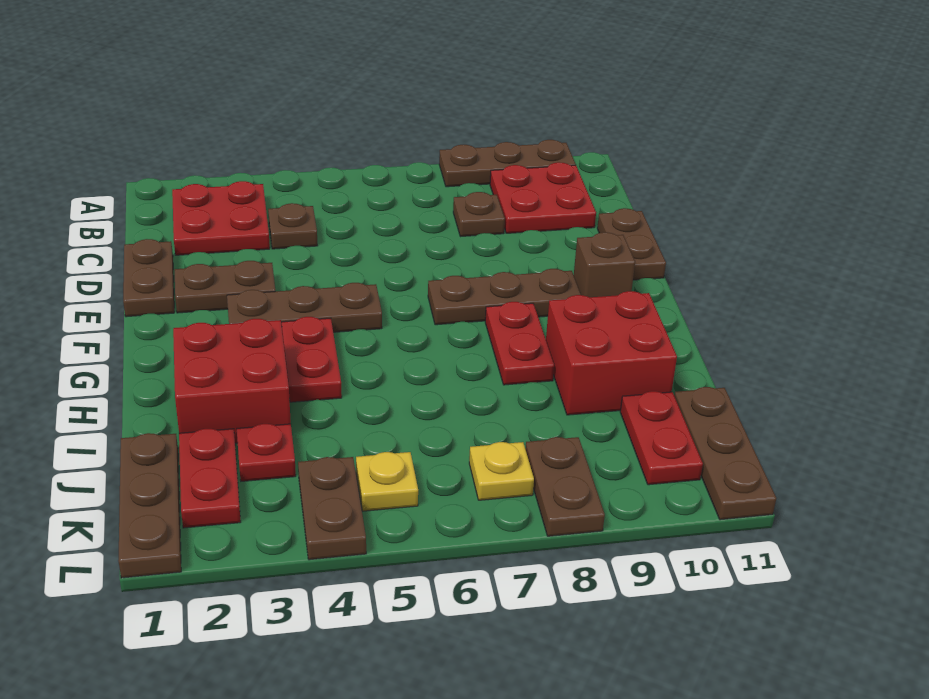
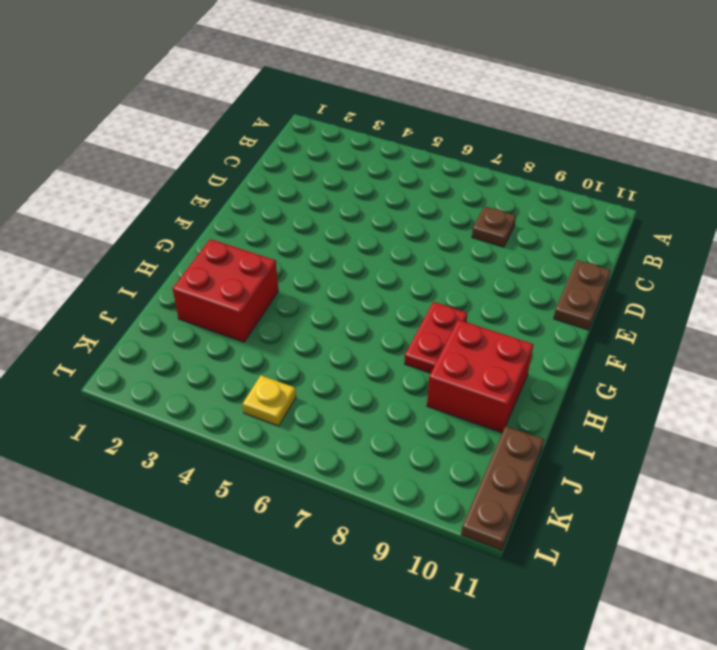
none -> brown 1x3 plate [439,140,576,187]
none -> red 2x2 plate [172,181,270,255]
none -> red 2x2 plate [490,162,596,233]

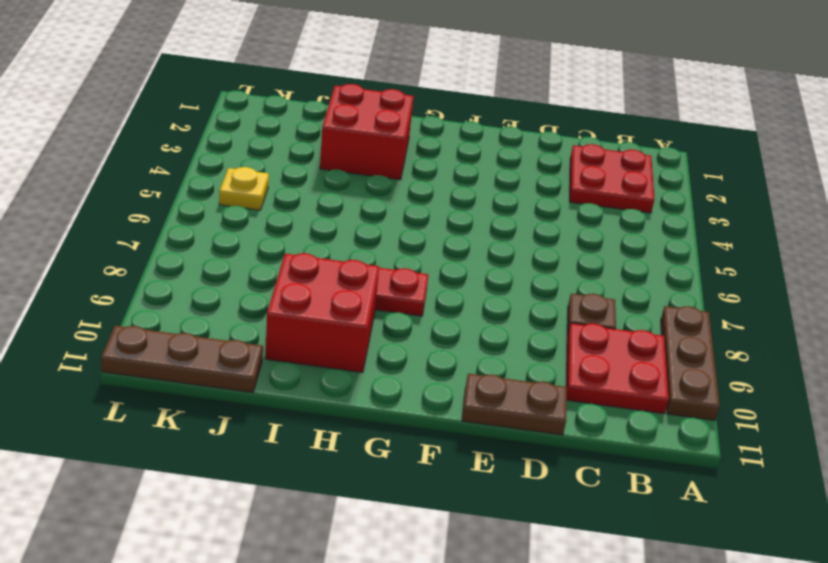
none -> brown 1x1 plate [268,203,317,249]
none -> brown 1x2 plate [123,239,174,317]
none -> brown 1x2 plate [175,261,275,313]

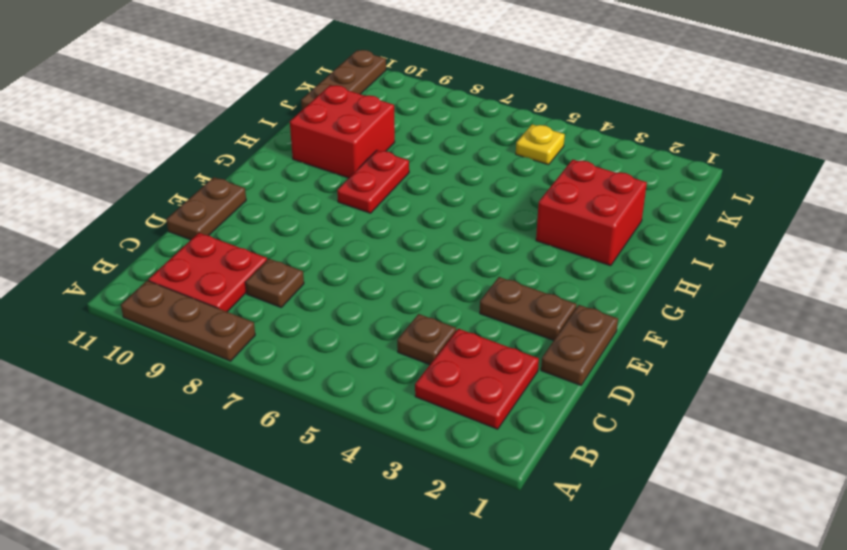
none -> brown 1x3 plate [227,283,382,332]
none -> brown 1x3 plate [428,269,581,325]
none -> brown 1x1 brick [574,232,635,297]

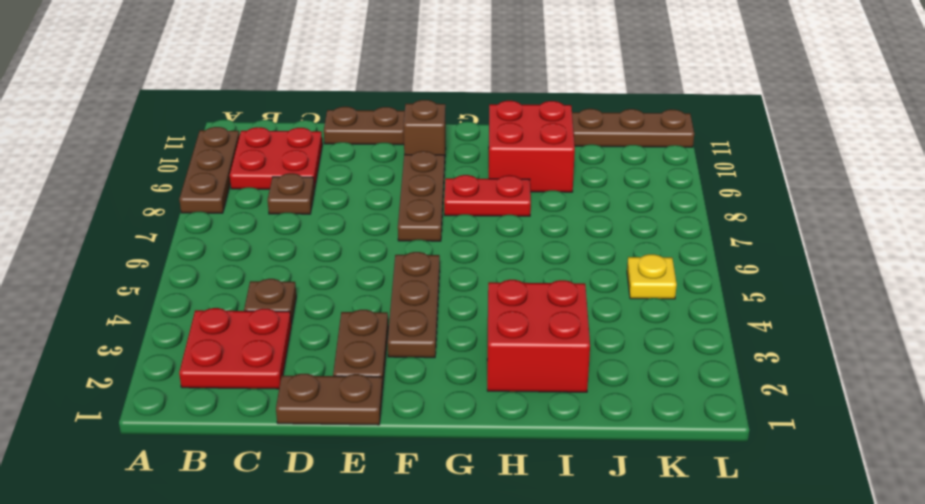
none -> red 1x2 plate [282,317,342,402]
none -> brown 1x3 plate [118,433,181,578]
none -> red 1x2 plate [179,429,241,528]

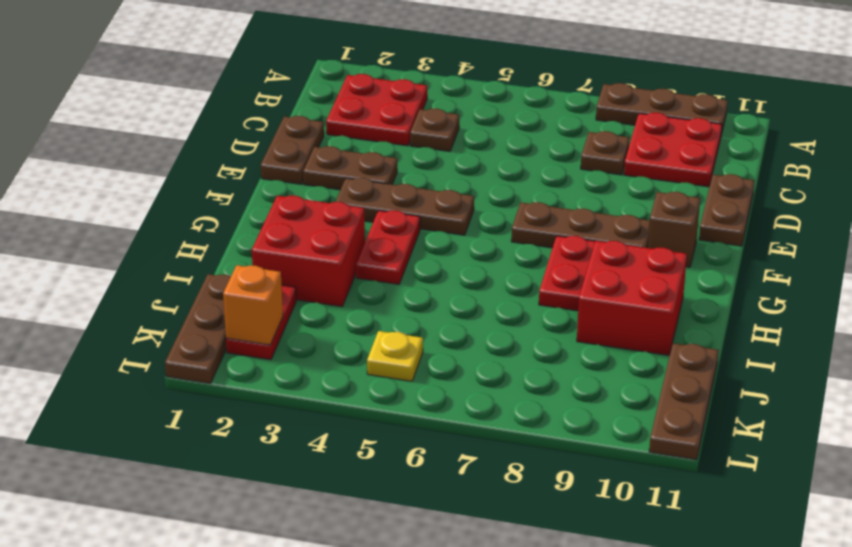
orange 1x1 brick [223,265,283,345] -> none
none -> red 1x1 plate [237,424,296,481]
none -> red 1x2 plate [620,391,703,485]
none -> brown 1x2 plate [298,457,366,560]

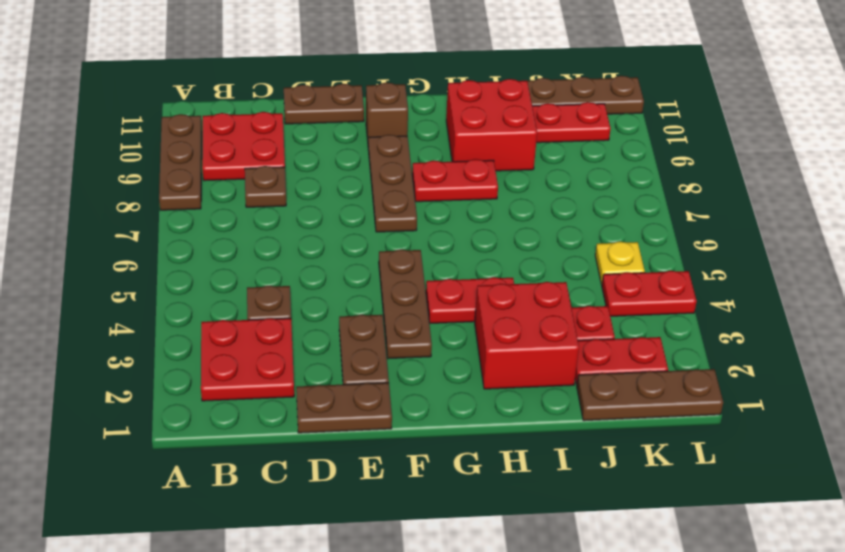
red 1x2 plate [602,271,697,316] -> brown 1x2 plate [298,457,366,560]
none -> yellow 1x1 plate [469,442,534,500]
none -> brown 1x2 plate [525,437,605,536]

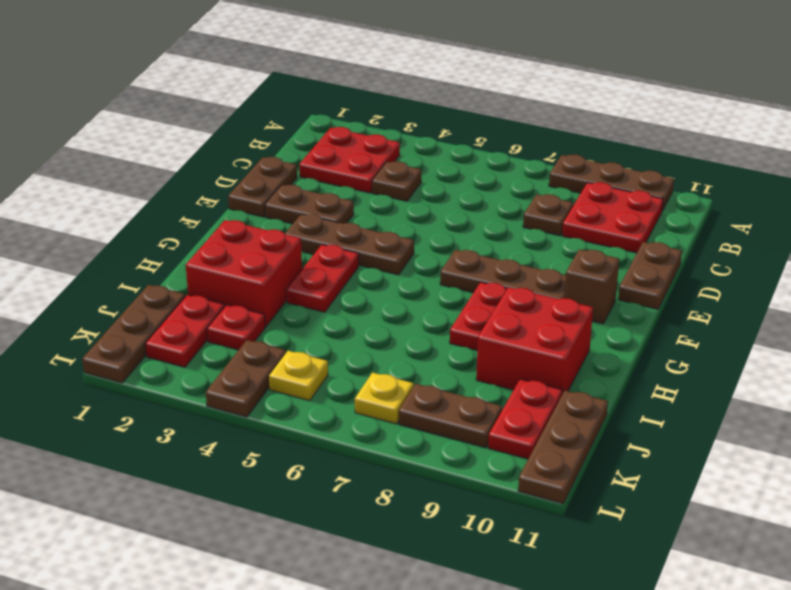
brown 1x2 plate [399,384,502,448] -> brown 1x2 plate turned to [525,437,605,536]

